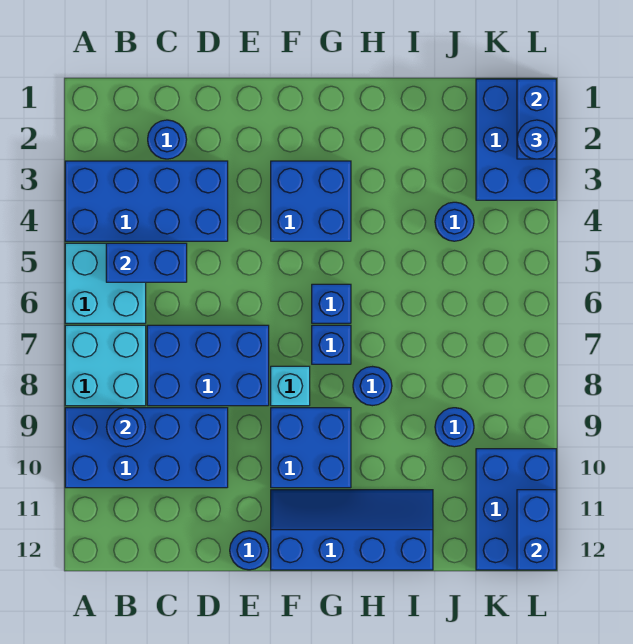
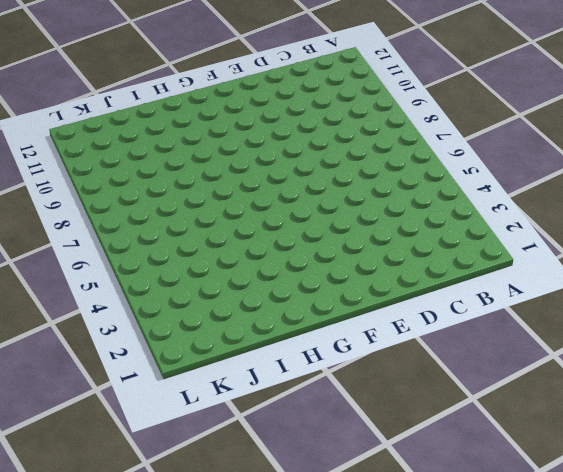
none -> blue 2x4 brick [65,161,228,241]
none -> cyan 2x2 brick [65,243,146,323]
none -> cyan 2x2 brick [65,325,146,406]

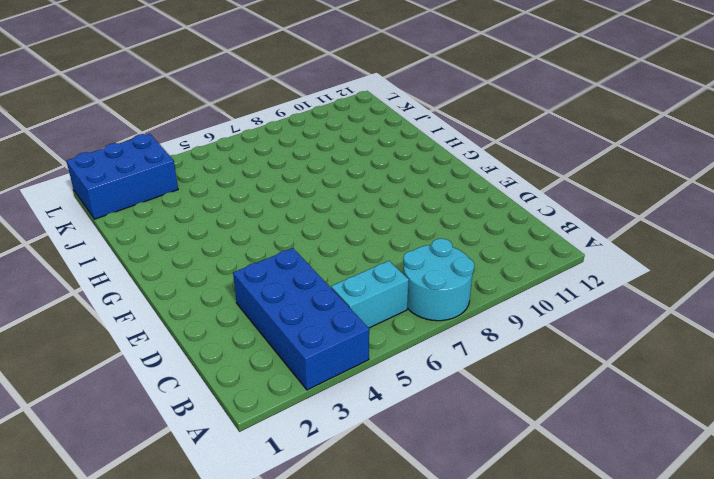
cyan 2x2 round brick [403,238,474,321] -> cyan 2x2 brick [65,325,146,406]
cyan 1x2 brick [331,261,409,328] -> cyan 2x2 brick [65,243,146,323]
none -> blue 2x4 brick [65,408,228,488]
none -> blue 1x1 round brick [148,120,187,159]
none -> blue 2x3 brick [147,325,269,406]

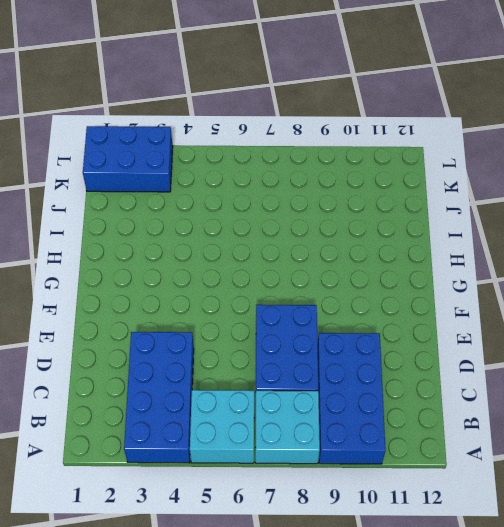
none -> blue 1x1 round brick [148,120,187,159]
none -> blue 1x1 round brick [230,531,269,570]
none -> blue 2x2 brick [271,161,351,241]

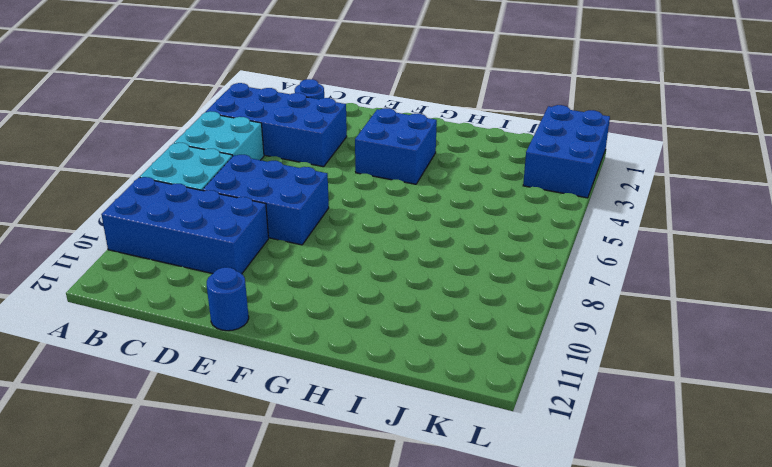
none -> cyan 1x1 brick [271,366,310,406]
none -> blue 2x2 brick [271,408,351,488]
none -> blue 2x4 slope [271,490,433,570]

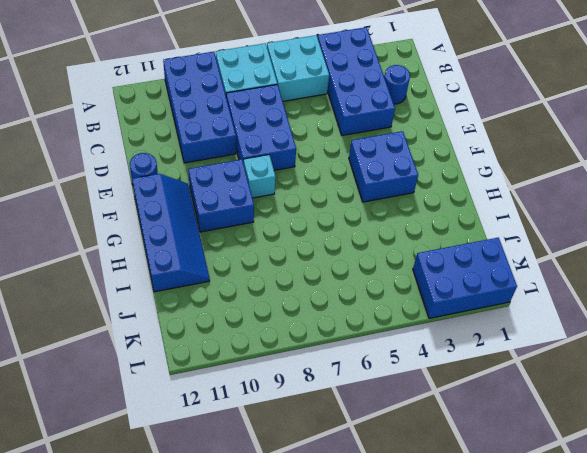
none -> blue 1x1 brick [312,284,351,323]
none -> blue 1x1 brick [312,325,351,364]
none -> blue 1x1 round brick [353,367,392,406]

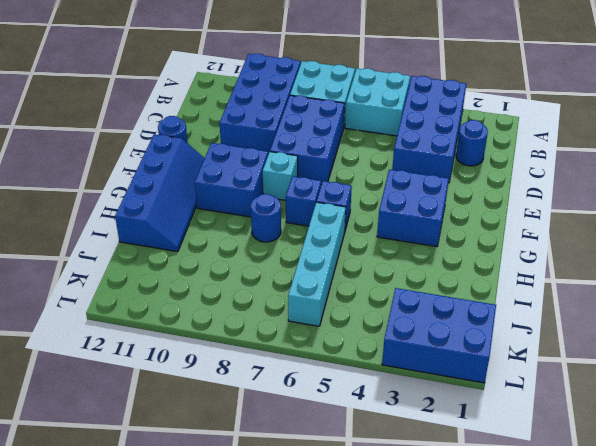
cyan 1x4 brick [288,202,346,326] -> none
none -> blue 1x1 round brick [435,202,474,241]
none -> blue 1x1 round brick [435,408,474,447]
none -> blue 2x3 brick [476,449,556,570]

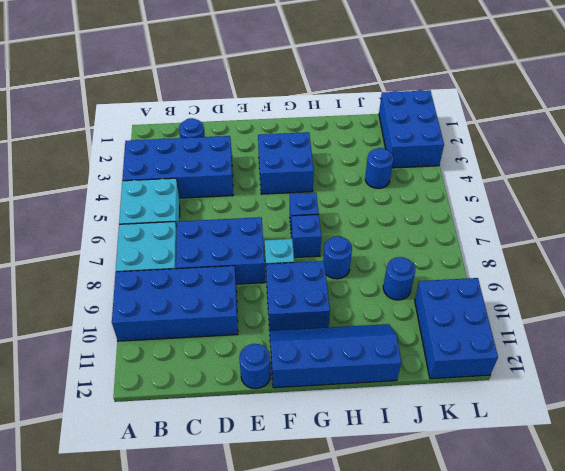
none -> blue 1x2 brick [106,243,187,282]
none -> blue 1x1 round brick [106,408,145,447]
none -> blue 1x2 brick [517,79,556,159]

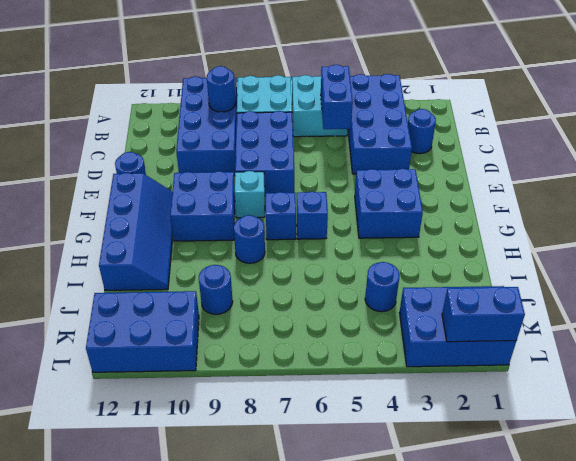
none -> blue 1x2 brick [517,490,556,570]
none -> blue 1x1 round brick [517,120,556,159]

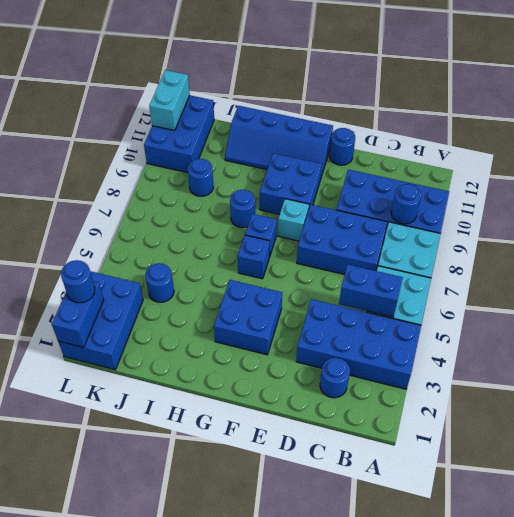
cyan 1x2 brick [149,70,190,131] -> blue 1x2 brick [517,490,556,570]

